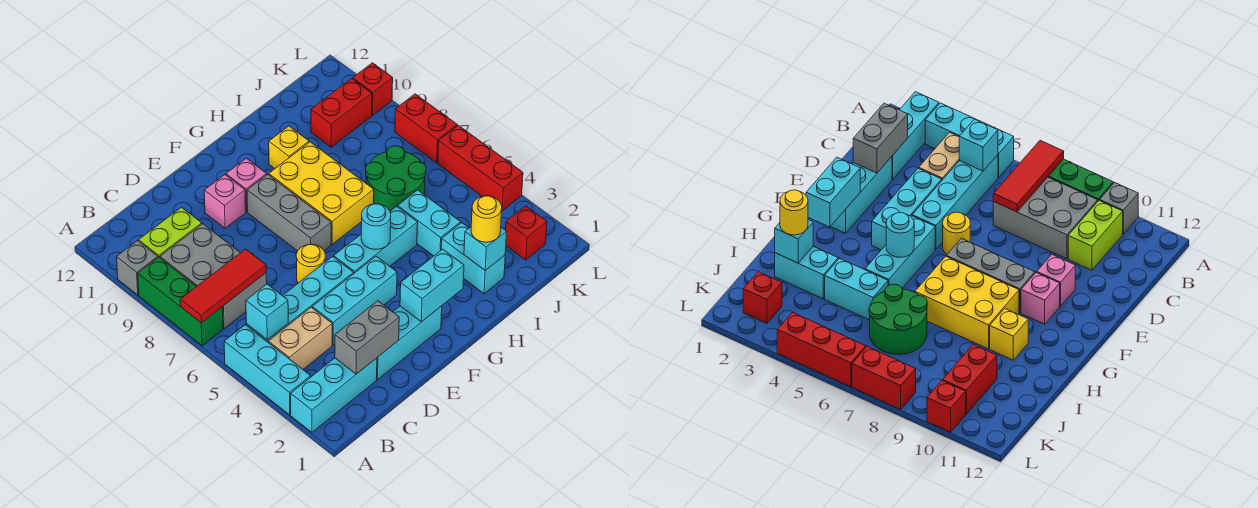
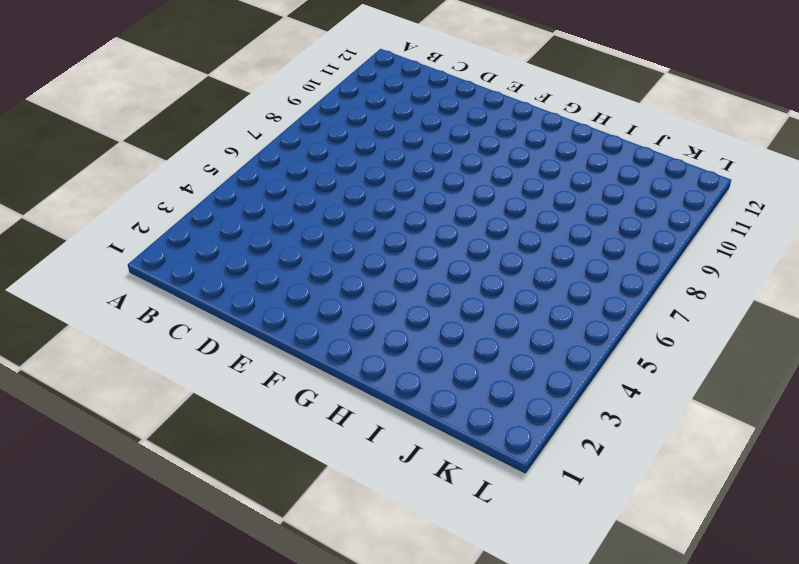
none -> cyan 1x3 brick [291,358,377,432]
none -> cyan 1x3 brick [224,325,311,415]
none -> green 1x3 brick [138,257,223,346]
none -> grey 1x1 brick [117,241,158,295]

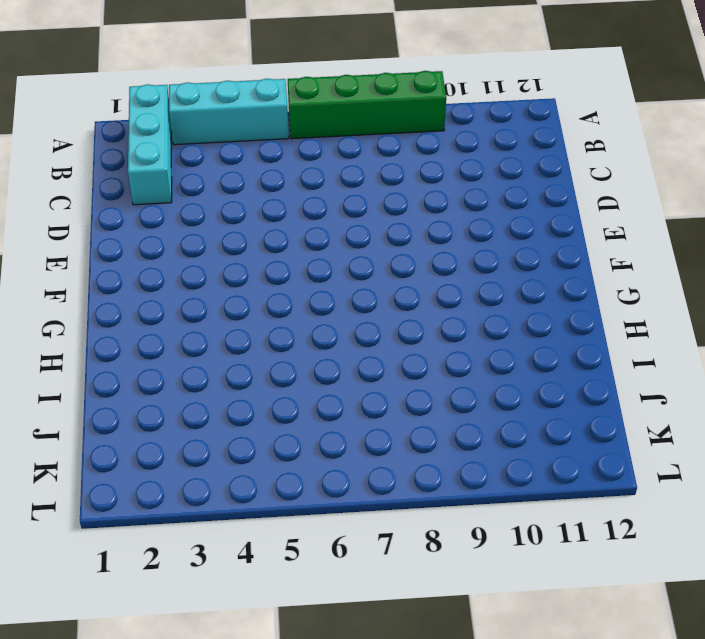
green 1x4 brick [288,71,446,139] -> green 1x3 brick [138,257,223,346]
none -> grey 1x1 brick [117,241,158,295]
none -> tan 1x2 brick [268,307,332,369]
none -> cyan 1x4 brick [246,256,354,342]
none -> grey 2x3 brick [160,224,267,329]

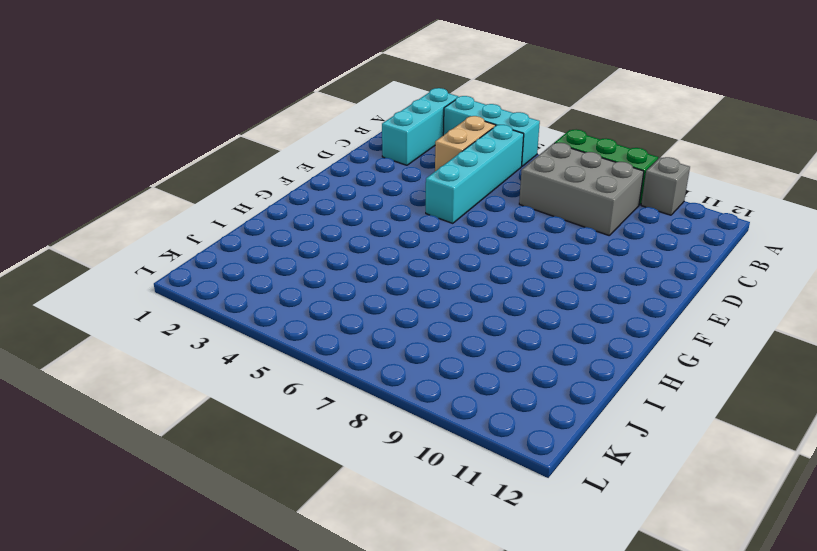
none -> lime 1x2 brick [139,207,202,258]
none -> cyan 1x3 brick [377,306,442,379]
none -> cyan 1x3 brick [312,256,397,345]
none -> yellow 1x1 round brick [296,244,325,283]

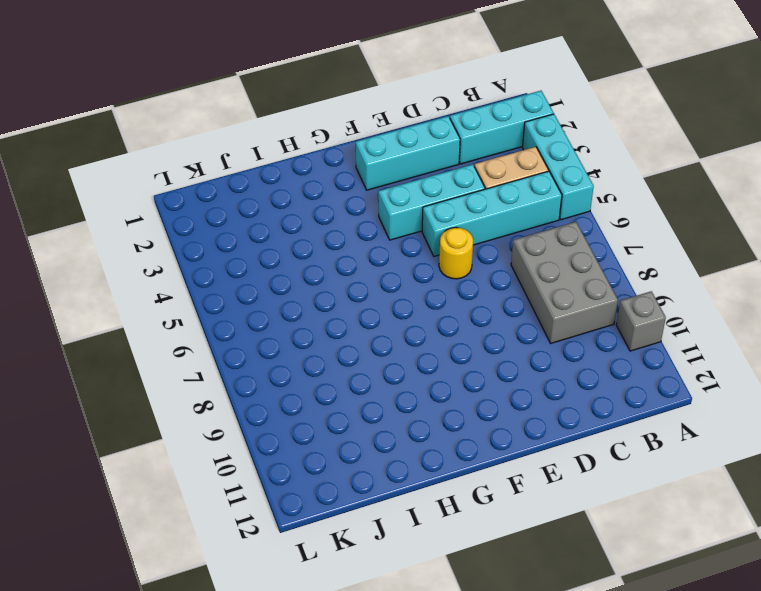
none -> green 1x3 brick [138,257,223,346]
none -> lime 1x2 brick [139,207,202,258]
none -> pink 1x1 brick [204,175,246,228]
none -> cyan 1x3 brick [334,206,418,273]

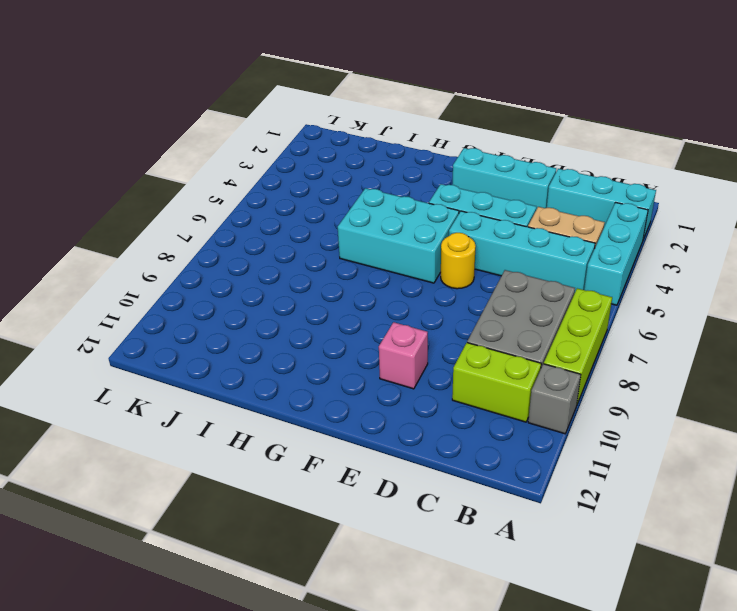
lime 1x3 brick [544,288,612,404] -> green 1x3 brick [138,257,223,346]
cyan 2x3 brick [338,188,459,283] -> cyan 1x3 brick [334,206,418,273]
none -> grey 1x3 brick [247,174,331,251]
none -> pink 1x1 brick [226,158,267,212]
none -> yellow 2x3 brick [269,142,374,244]
none -> yellow 1x1 brick [269,126,309,169]

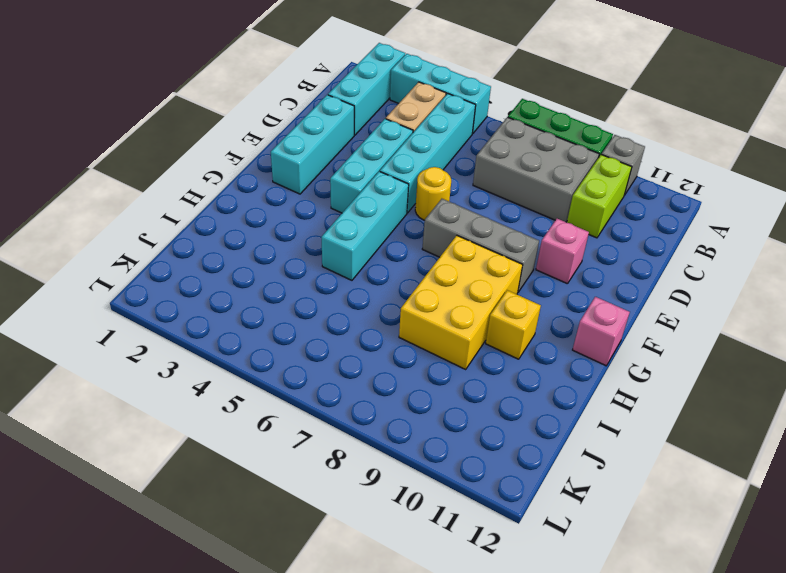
yellow 2x3 brick [399,236,523,369] -> yellow 2x3 brick turned to [269,142,374,244]
pink 1x1 brick [573,297,630,366] -> pink 1x1 brick moved to [226,158,267,212]
none -> cyan 1x2 brick [441,223,505,294]
none -> cyan 1x2 brick [398,190,461,256]
none -> green 2x2 round brick [366,146,426,211]
none -> red 1x2 brick [311,79,372,147]

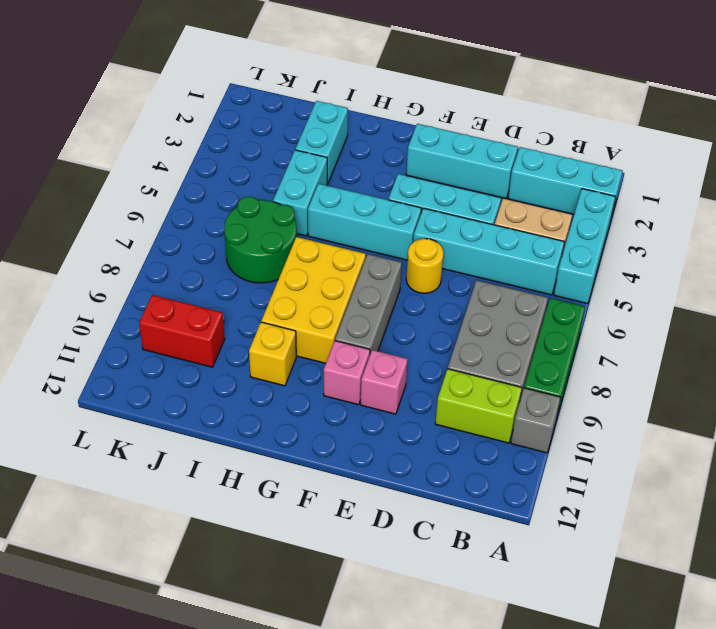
none -> red 1x1 brick [505,206,547,260]
none -> red 1x3 brick [438,125,523,211]
none -> red 1x2 brick [395,94,457,163]
none -> red 1x1 brick [353,63,393,116]

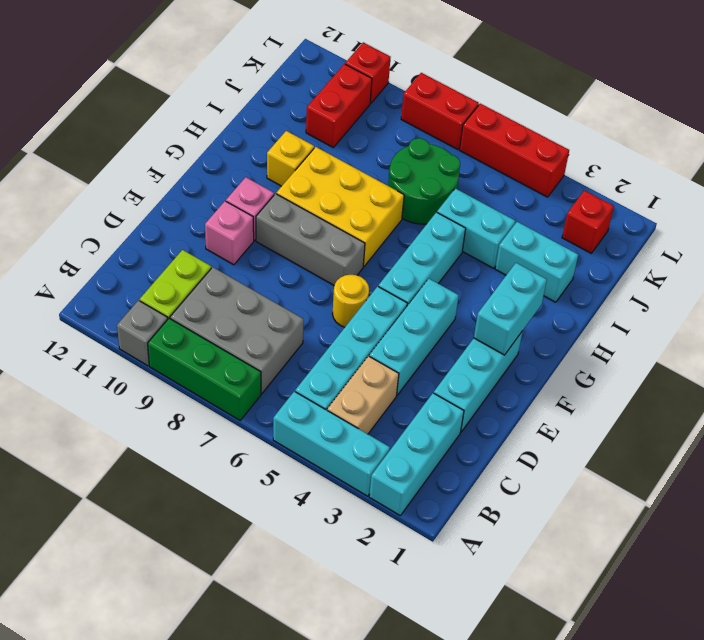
none -> red 1x3 tile [180,249,266,323]
none -> cyan 1x1 brick [246,284,288,340]
none -> grey 1x2 brick [335,301,399,374]
none -> cyan 1x1 round brick [361,204,391,249]

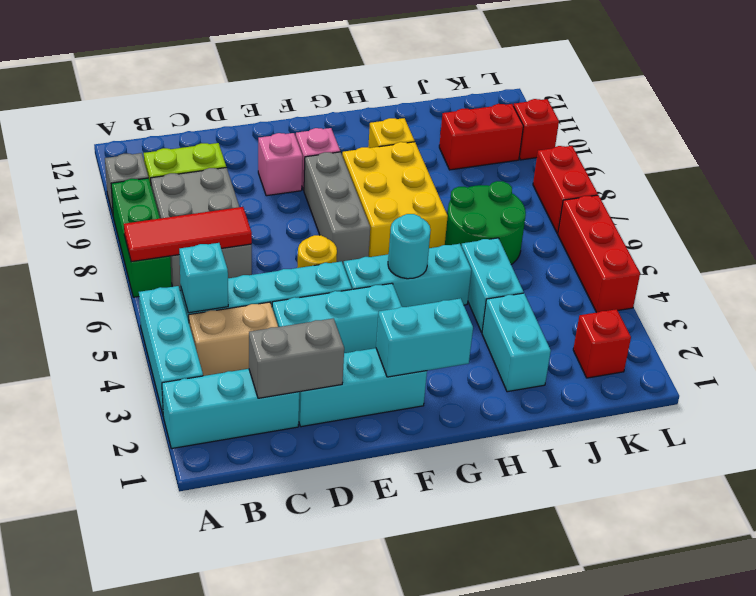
none -> cyan 1x1 brick [464,227,507,270]
none -> yellow 1x1 round brick [471,196,502,242]

